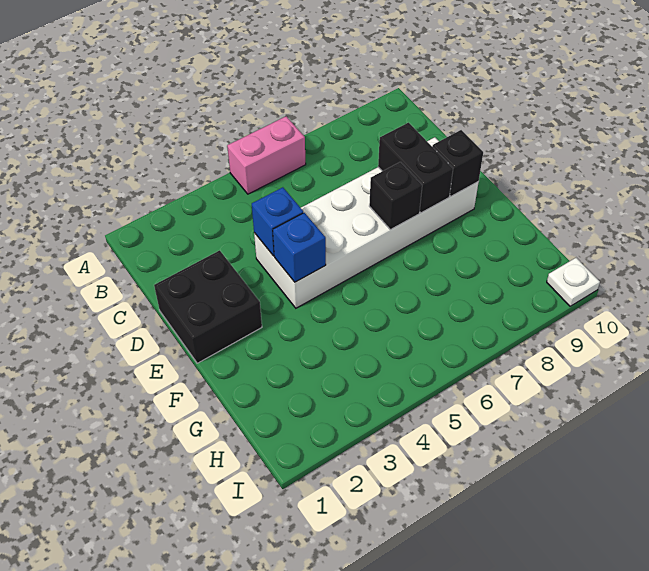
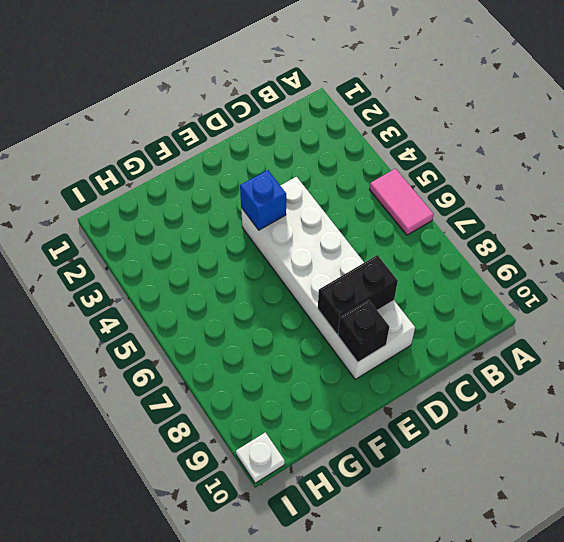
pink 1x2 tile [370,169,434,235] -> pink 1x2 brick [227,116,306,194]
none -> black 2x2 brick [154,250,262,363]
none -> blue 1x1 brick [252,187,303,256]

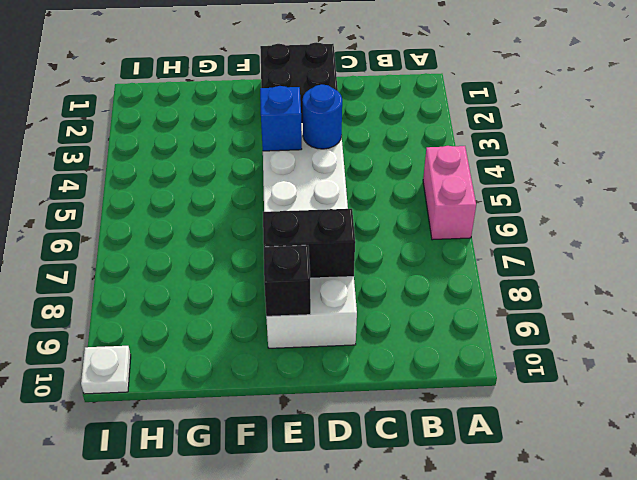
blue 1x1 round brick [302,84,342,149] -> blue 1x1 brick [252,187,303,256]
none -> black 1x1 brick [369,162,422,230]

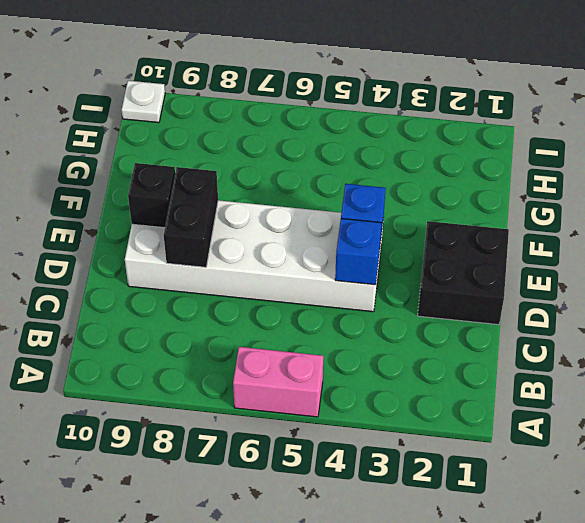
none -> black 1x1 brick [369,162,422,230]

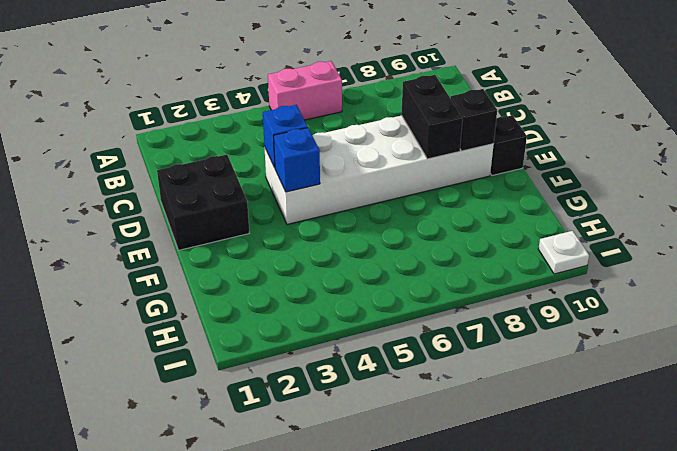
black 1x1 brick [490,115,527,175] -> black 1x1 brick moved to [369,162,422,230]

